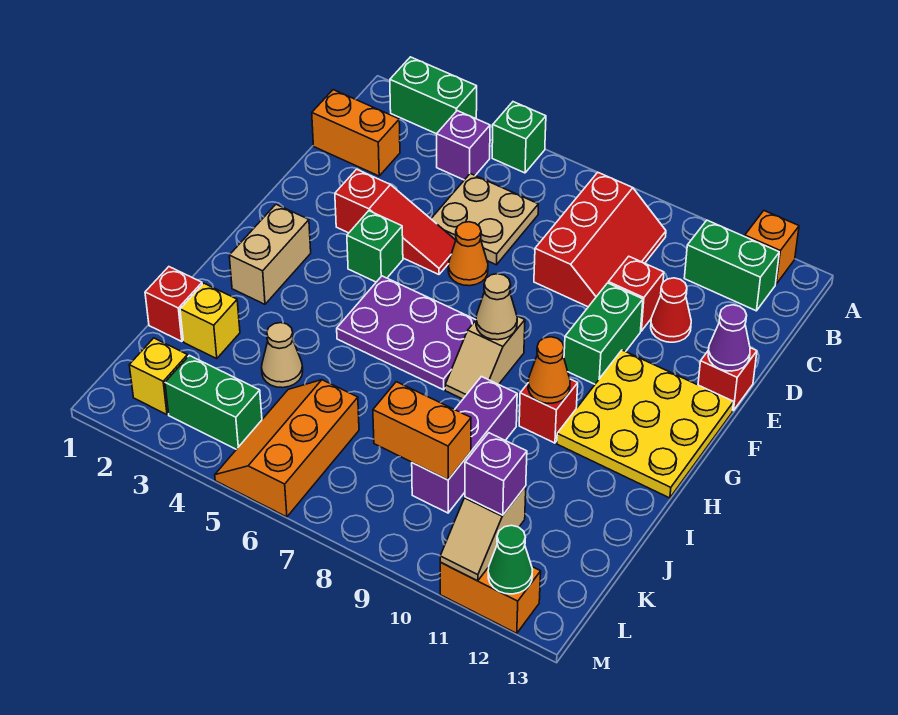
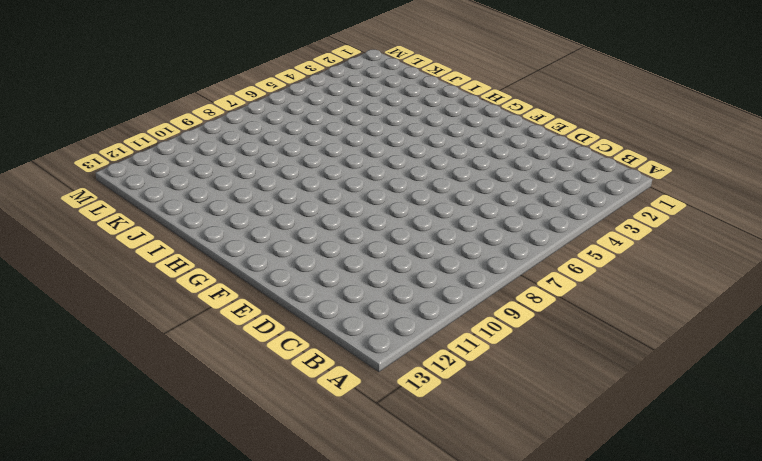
none -> green 1x2 brick [390,57,477,134]
none -> green 1x1 brick [492,102,546,173]
none -> orange 1x1 brick [745,211,799,284]
none -> purple 1x1 brick [437,111,490,180]

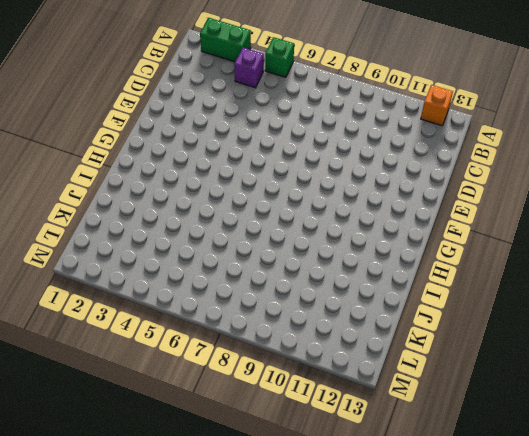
none -> red 2x3 slope [534,172,666,307]
none -> green 1x2 brick [684,220,779,311]
none -> orange 1x2 brick [312,90,400,176]
none -> tan 2x2 plate [431,174,538,265]

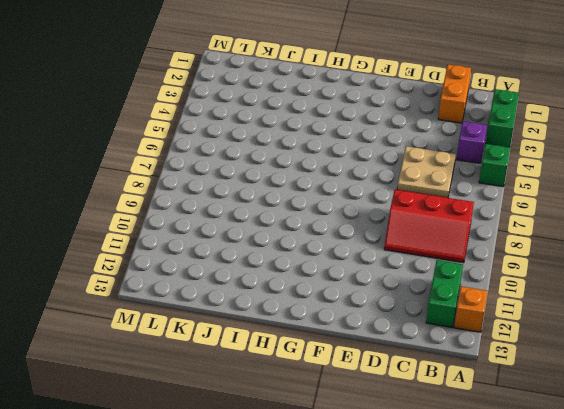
none -> red 1x1 brick [608,256,664,331]
none -> red 1x1 cone [651,278,691,342]
none -> red 1x3 slope [335,169,456,274]
none -> orange 1x1 cone [448,222,488,286]

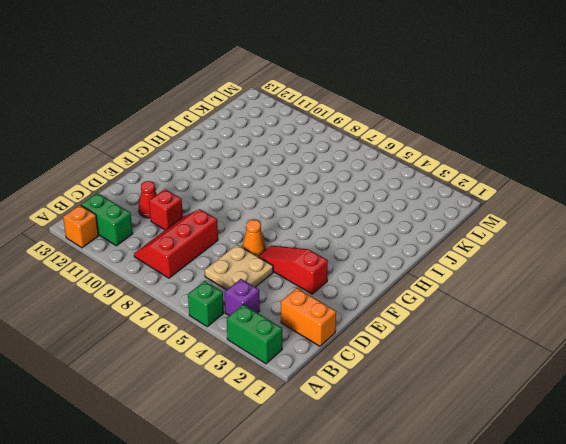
none -> green 1x2 brick [564,283,643,384]
none -> red 1x1 brick [698,348,757,410]
none -> green 1x1 brick [347,211,403,282]
none -> yellow 3x3 plate [557,350,734,498]

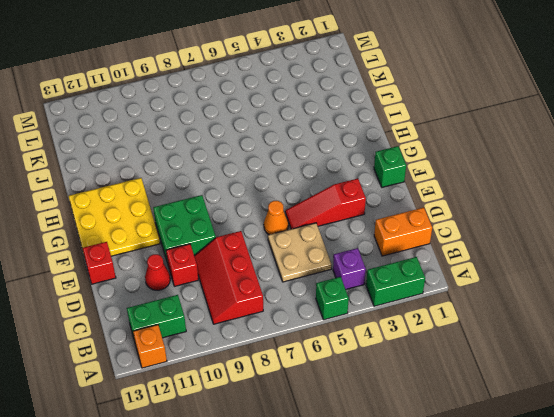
green 2x2 brick [153,195,216,263] -> green 1x2 brick [564,283,643,384]
green 1x1 brick [374,146,406,188] -> green 1x1 brick moved to [347,211,403,282]
none -> tan 1x2 brick [229,204,311,304]
none -> purple 2x3 plate [337,276,476,390]
none -> tan 1x2 slope [445,316,525,399]
none -> red 1x1 brick [519,379,578,443]

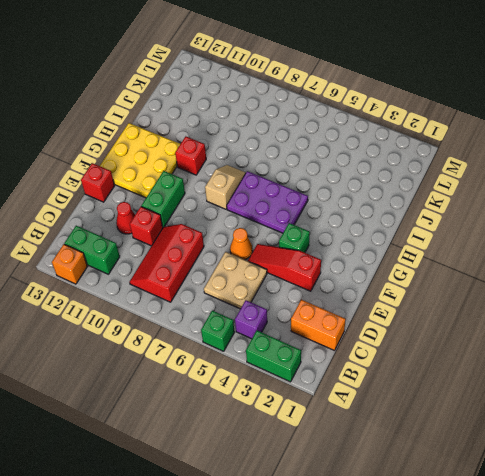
none -> tan 1x2 brick [229,204,311,304]
none -> purple 1x3 brick [412,377,517,513]
none -> red 1x1 brick [145,267,202,342]
none -> yellow 1x1 brick [180,283,240,359]

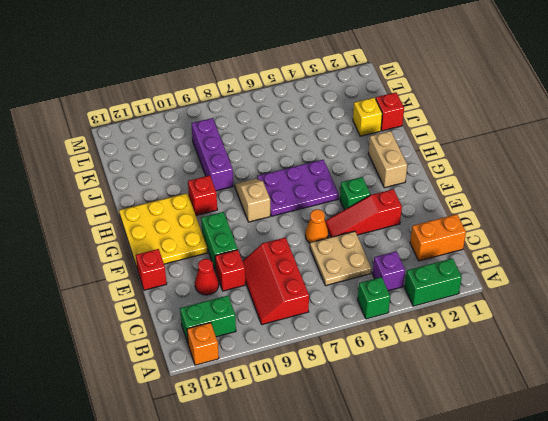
none -> tan 1x1 cone [261,323,303,388]
none -> orange 2x3 slope [215,380,359,517]
none -> yellow 1x1 brick [129,338,188,415]
none -> green 1x2 brick [165,355,262,449]

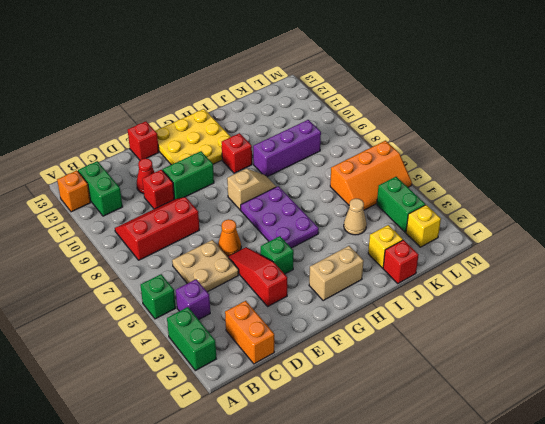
none -> orange 1x2 brick [440,562,541,633]
none -> purple 1x1 cone [708,305,750,371]
none -> tan 1x1 cone [476,274,517,340]
none -> orange 1x1 cone [528,337,570,403]

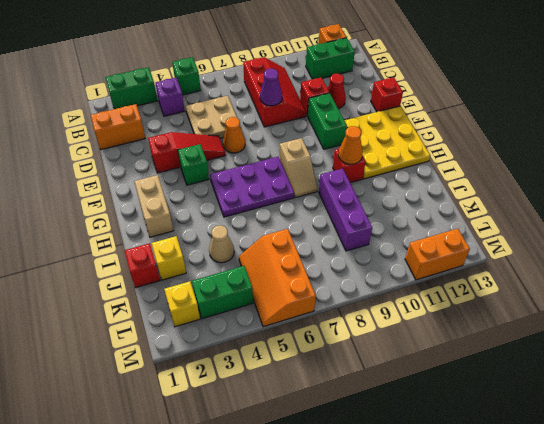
purple 1x1 cone [260,69,282,106] -> purple 1x1 cone moved to [708,305,750,371]
none -> tan 1x1 cone [476,274,517,340]
none -> orange 1x2 brick [373,382,471,480]
none -> tan 1x2 slope [440,486,526,581]
none -> green 1x1 cone [488,525,533,594]

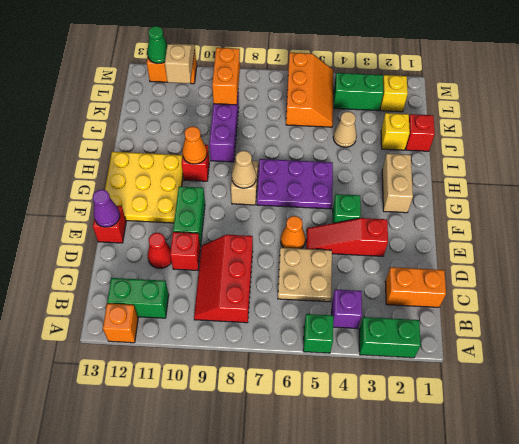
orange 1x2 brick [212,48,240,105] -> orange 1x2 brick turned to [373,382,471,480]
none -> purple 1x1 brick [465,433,527,515]

